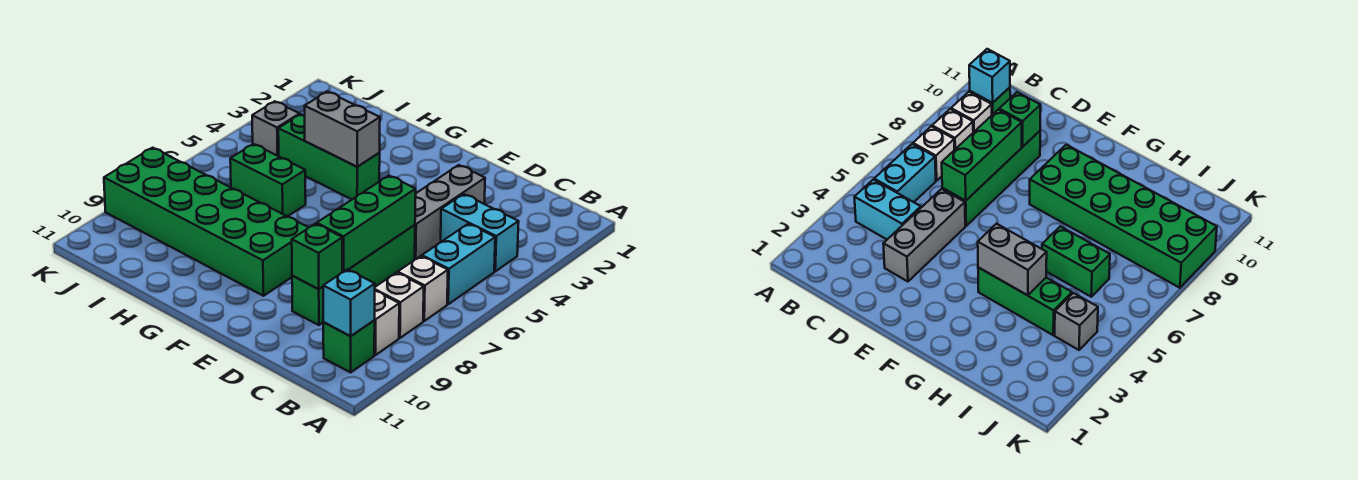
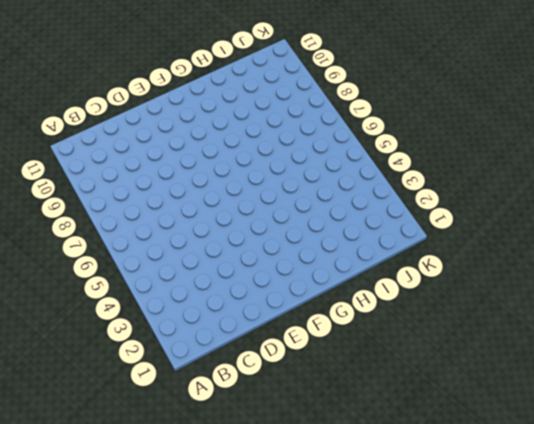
none -> cyan 1x2 brick [441,194,519,271]
none -> cyan 1x2 brick [422,224,495,304]
none -> white 1x1 brick [398,256,448,321]

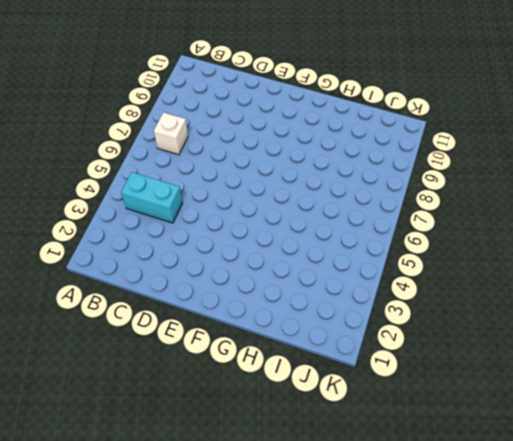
none -> cyan 1x2 brick [422,224,495,304]
none -> white 1x1 brick [375,272,424,338]
none -> white 1x1 brick [374,291,399,355]

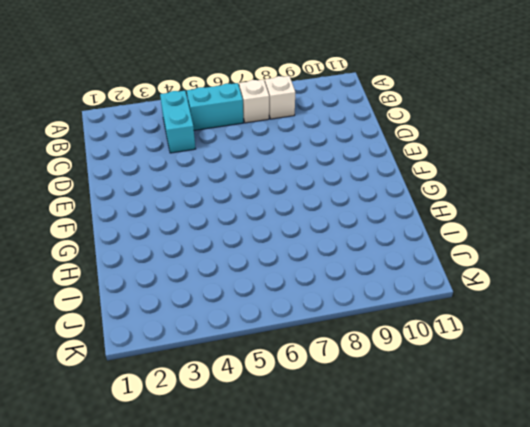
none -> white 1x1 brick [374,291,399,355]
none -> green 1x1 brick [323,321,375,372]
none -> grey 1x3 brick [415,165,485,259]

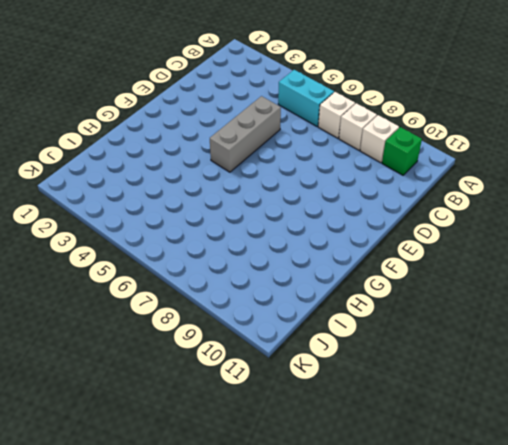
grey 1x3 brick [210,96,281,172] -> grey 1x3 brick turned to [415,165,485,259]
none -> cyan 1x2 brick [441,194,519,271]
none -> green 1x4 brick [292,225,415,325]
none -> green 2x6 brick [104,148,308,296]

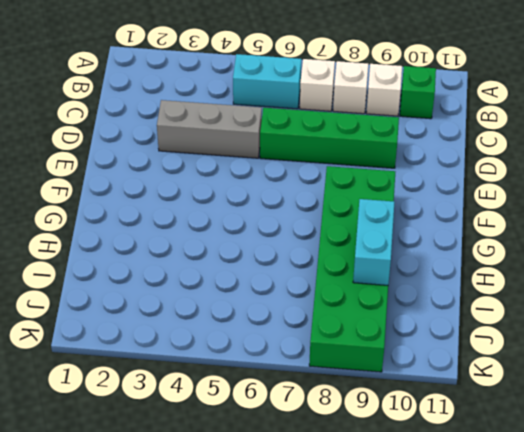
cyan 1x2 brick [353,199,394,285] -> cyan 1x2 brick moved to [441,194,519,271]
none -> green 1x3 brick [278,114,380,199]
none -> green 1x2 brick [230,144,306,217]
none -> grey 1x1 brick [252,101,300,156]

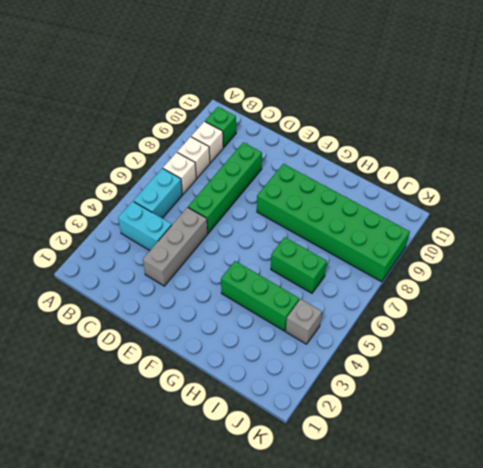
none -> cyan 1x1 brick [323,269,375,336]
none -> green 1x3 brick [316,176,416,272]
none -> green 1x1 brick [292,224,342,289]

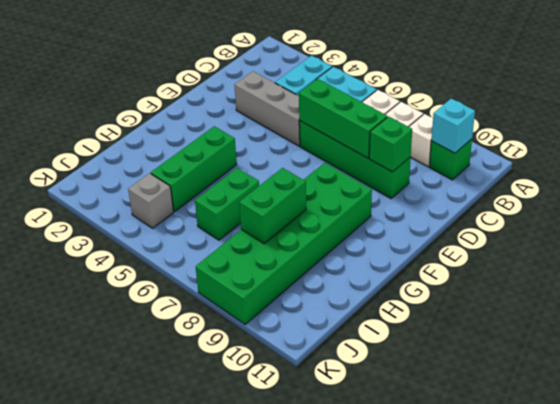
green 1x2 brick [239,168,306,244] -> none
none -> grey 1x2 brick [305,92,380,167]

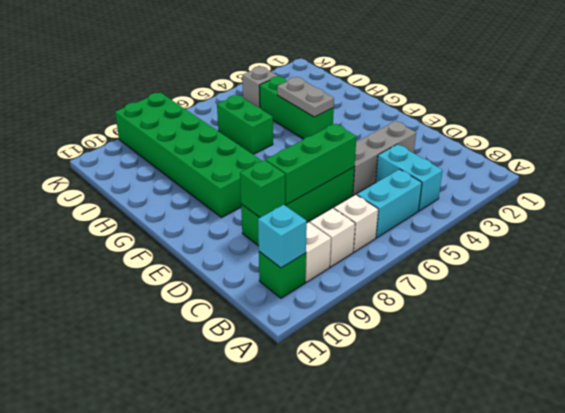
grey 1x2 plate [277,77,334,117] -> grey 1x2 brick [305,92,380,167]

